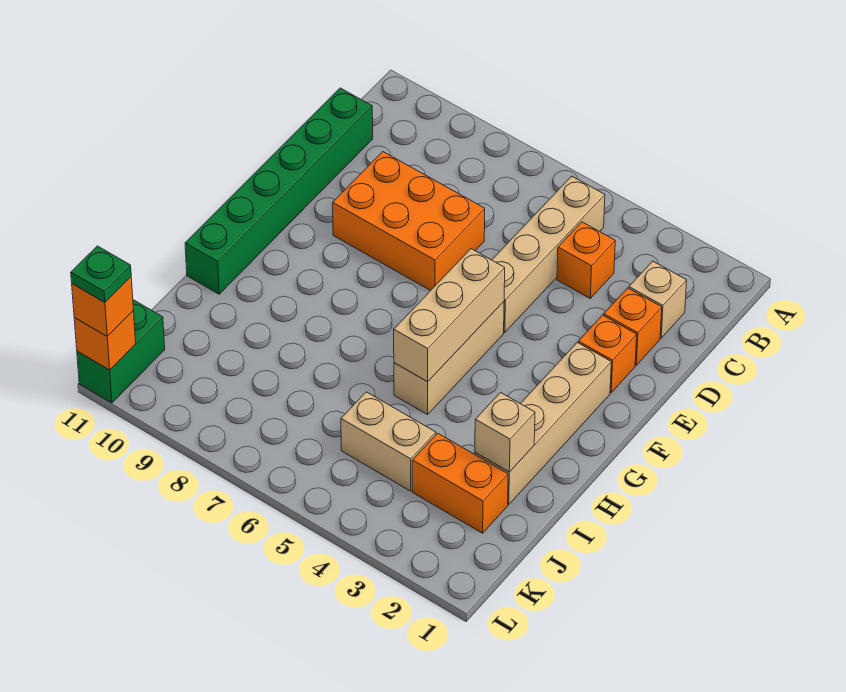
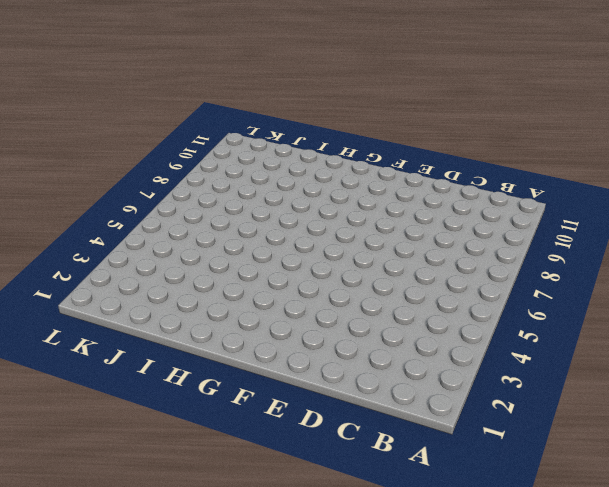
none -> tan 1x4 brick [492,176,605,332]
none -> tan 1x1 brick [629,261,687,338]
none -> orange 1x1 brick [557,222,615,298]

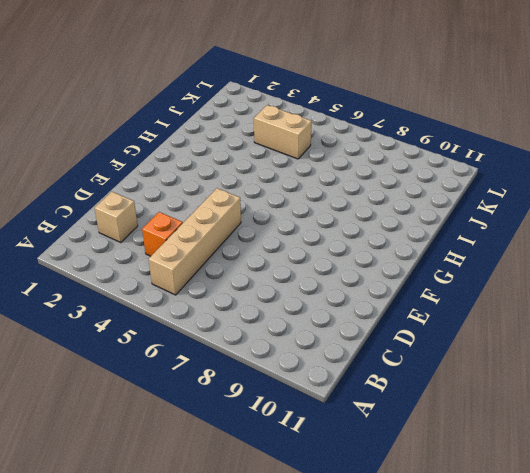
none -> green 1x6 brick [185,88,373,294]
none -> orange 1x1 brick [604,288,662,365]
none -> orange 2x3 brick [333,152,485,291]

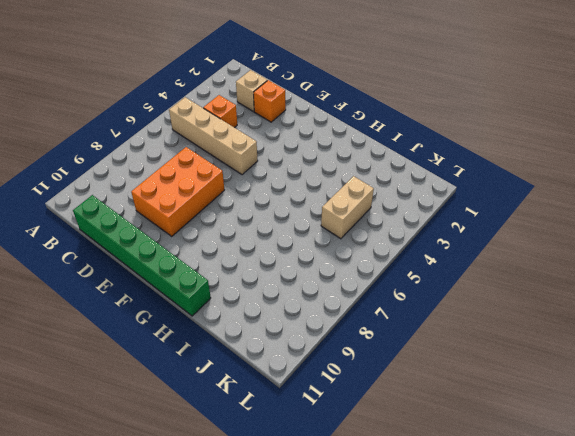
none -> orange 1x1 brick [578,315,637,393]
none -> tan 1x4 brick [475,343,611,505]
none -> tan 1x3 brick [394,302,504,415]

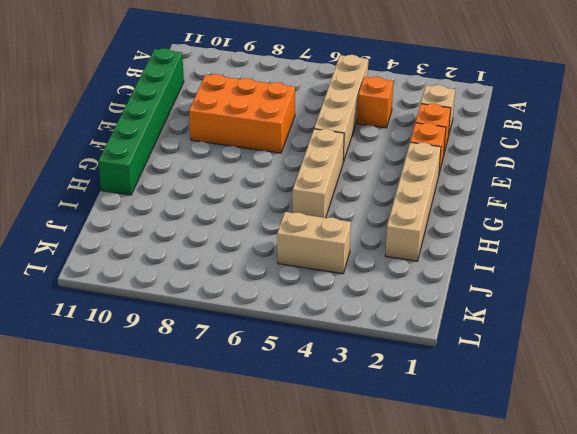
none -> orange 1x2 brick [412,433,508,533]
none -> green 1x2 brick [77,300,165,403]
none -> tan 1x3 brick [394,249,505,382]

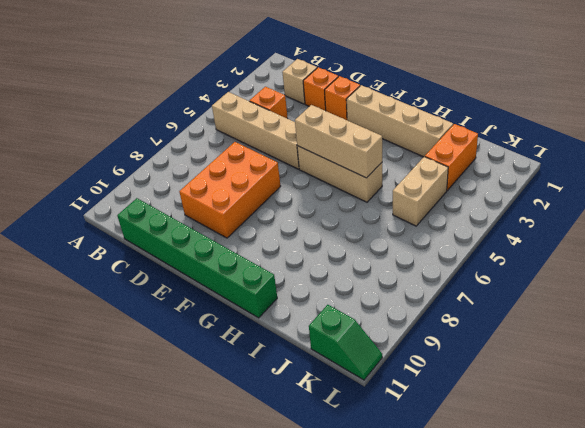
green 1x2 slope [309,305,382,380] -> green 1x2 brick [77,300,165,403]
none -> tan 1x1 brick [475,393,535,472]
none -> orange 1x1 brick [74,311,136,370]
none -> orange 1x1 brick [72,277,133,336]

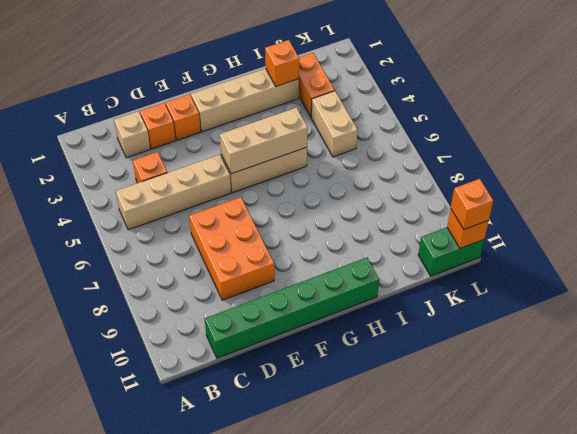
orange 1x1 brick [265,40,299,86] -> tan 1x1 brick [475,393,535,472]
none -> green 1x1 plate [71,246,131,303]

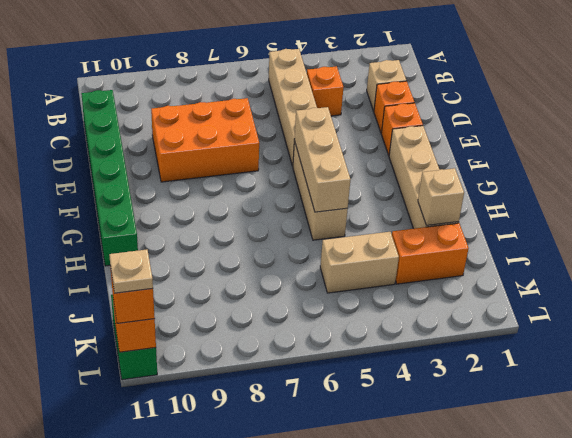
tan 1x1 plate [109,249,153,293] -> green 1x1 plate [71,246,131,303]

